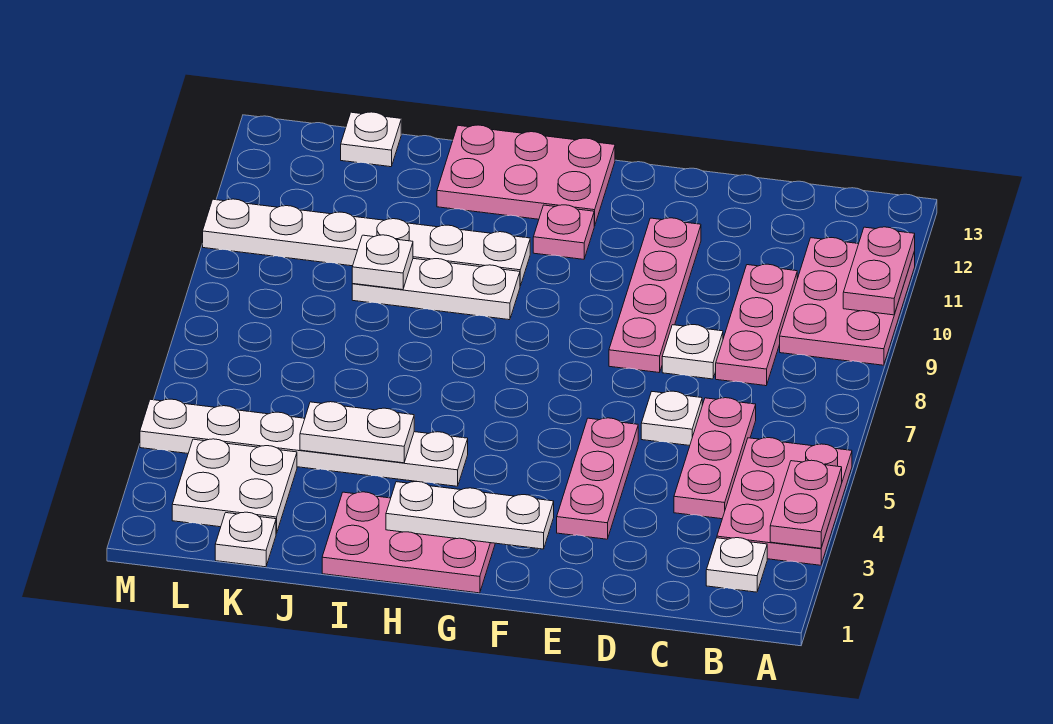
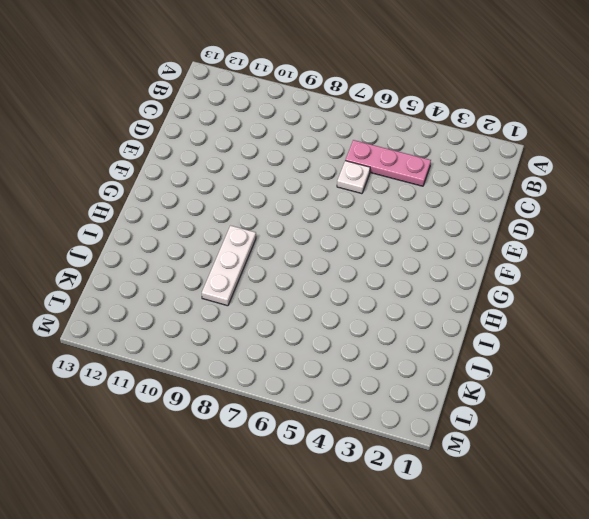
none -> pink 2x3 plate [717,438,852,565]
none -> pink 2x3 plate [780,238,915,365]
none -> white 1x1 plate [706,538,767,592]

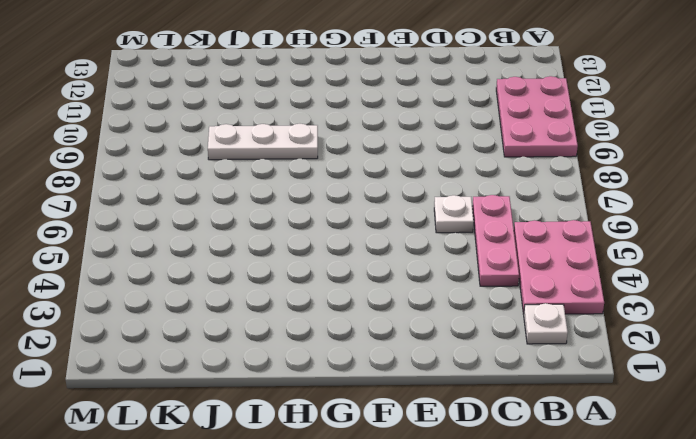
none -> pink 1x3 plate [716,264,797,386]
none -> white 1x1 plate [662,325,723,379]
none -> pink 1x3 plate [557,418,638,539]

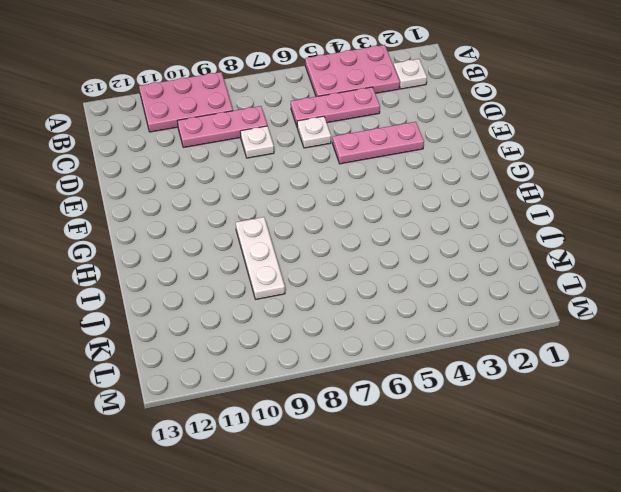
none -> pink 1x4 plate [609,218,701,373]
none -> pink 2x3 plate [322,492,495,593]
none -> pink 1x1 plate [533,205,594,259]

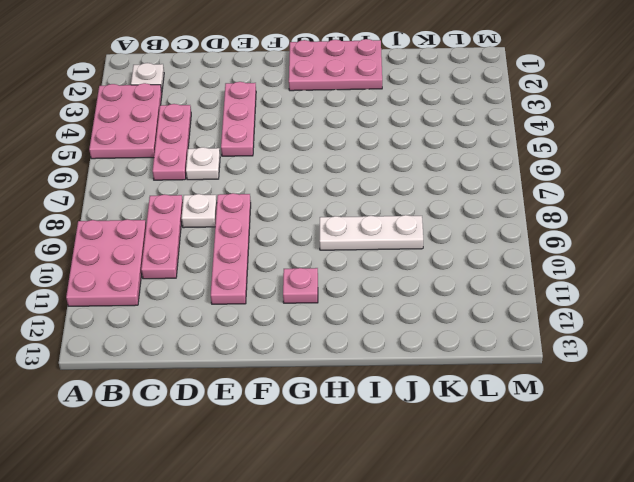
none -> pink 2x3 plate [437,125,615,226]
none -> white 1x6 plate [140,399,468,486]
none -> white 1x6 plate [203,199,530,286]

